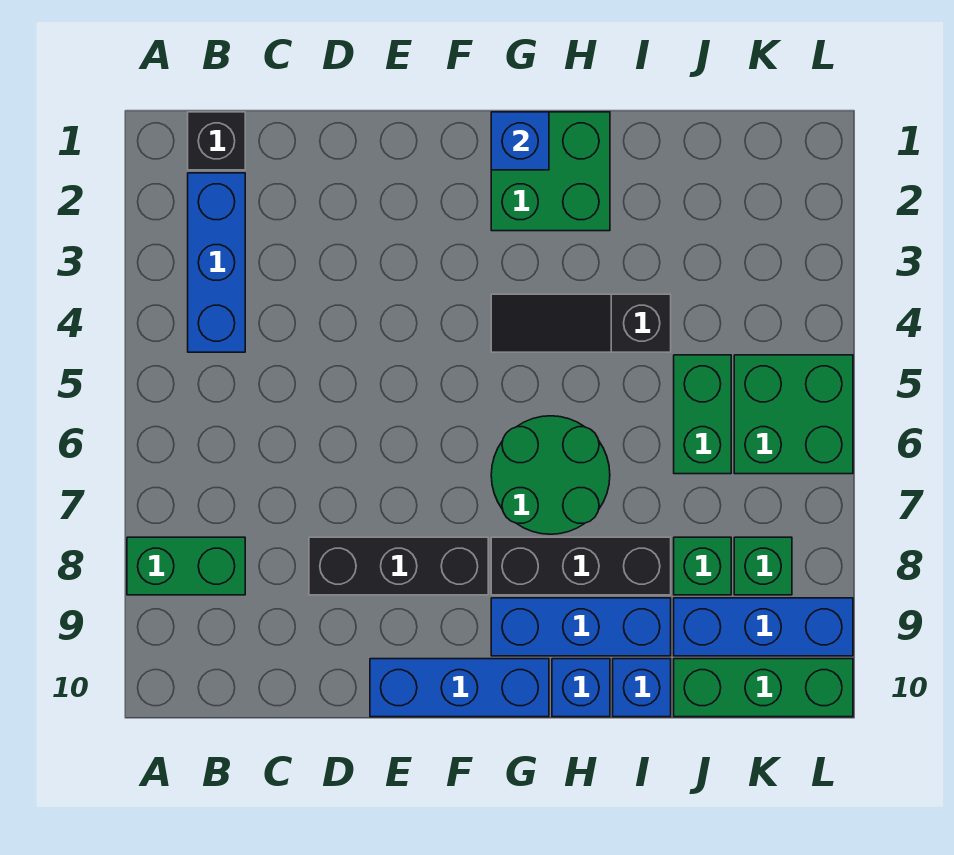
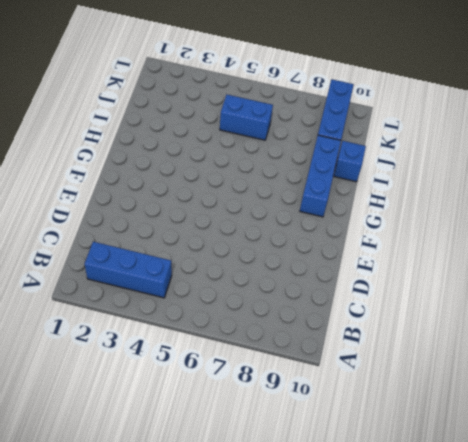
blue 1x2 brick [220,95,273,140] -> green 1x2 brick [674,355,731,474]
none -> green 1x2 brick [127,537,245,595]
none -> black 1x1 brick [188,112,245,170]
none -> black 1x3 brick [309,537,488,595]

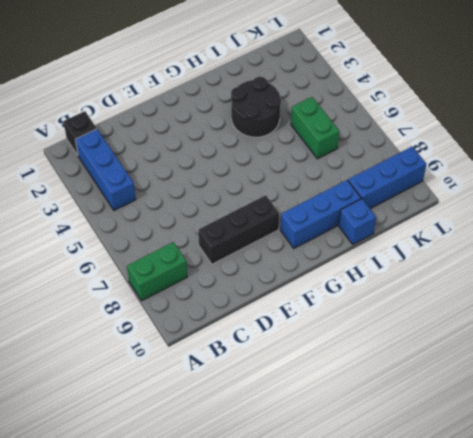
black 2x2 round brick [231,77,281,137] -> black 1x3 slope [491,294,671,352]
none -> blue 1x3 brick [370,659,549,717]
none -> green 2x2 brick [491,112,610,231]
none -> green 2x2 round brick [491,416,610,534]

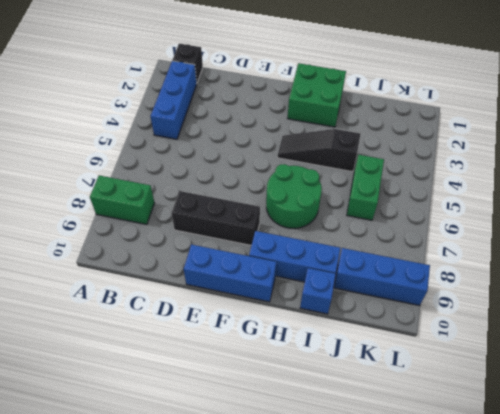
none -> black 1x3 brick [491,537,671,595]
none -> blue 1x1 brick [552,659,610,717]
none -> green 1x1 brick [674,537,731,595]

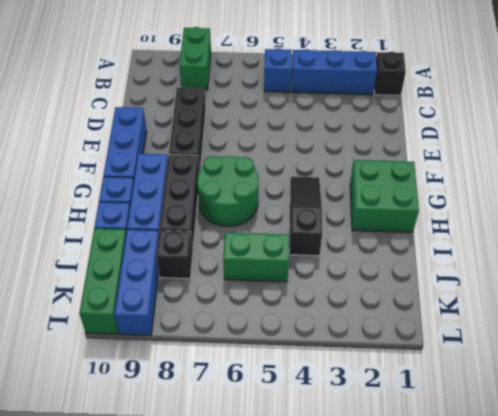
blue 1x1 brick [264,49,292,92] -> blue 1x1 brick moved to [491,112,549,170]
black 1x1 brick [156,231,193,279] -> green 1x1 brick [674,537,731,595]
none -> green 2x2 brick [734,355,853,474]
none -> green 1x1 brick [734,537,792,595]

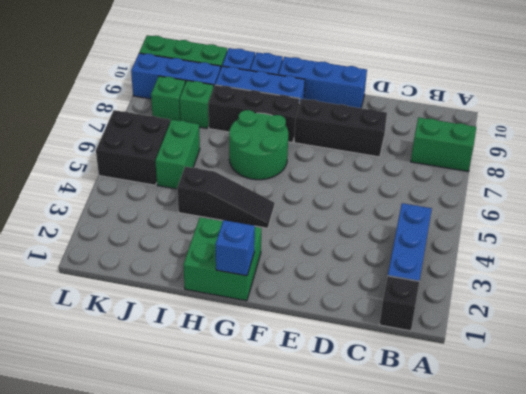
black 2x2 brick [96,110,170,185] -> green 2x2 brick [734,355,853,474]

